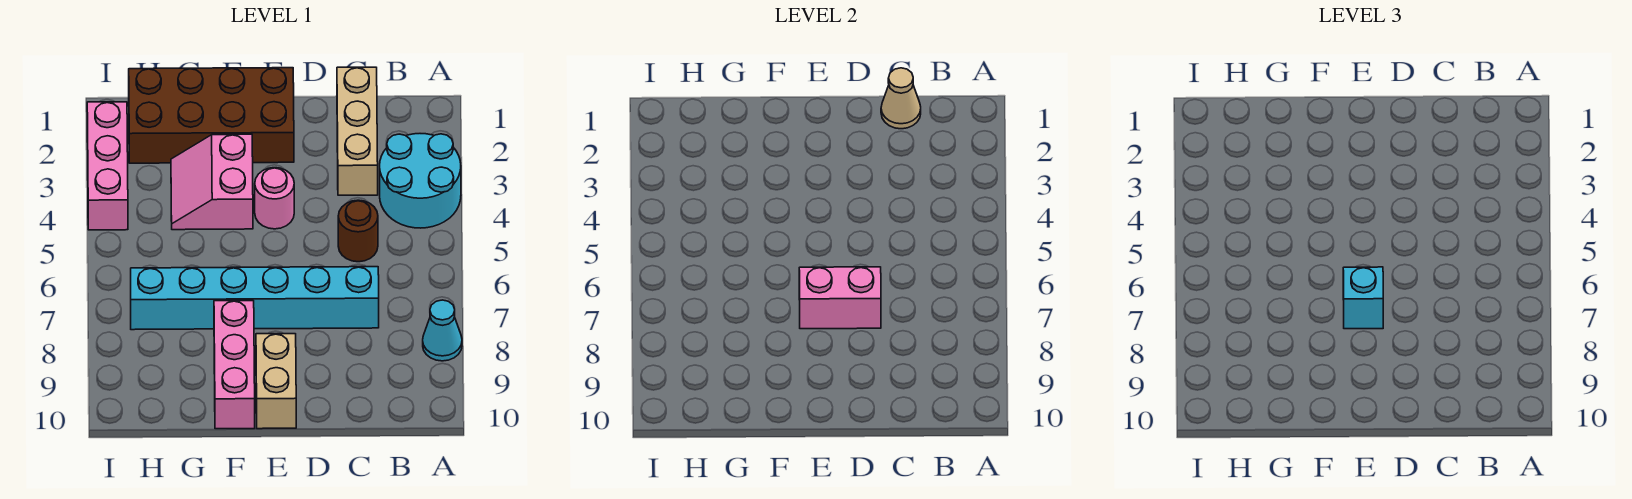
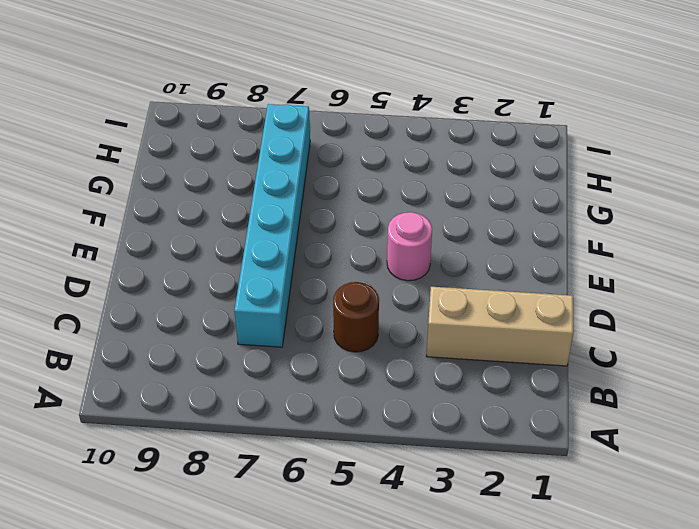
none -> cyan 2x2 round brick [380,134,461,228]
none -> cyan 1x1 cone [423,300,462,361]
none -> brown 2x4 brick [129,68,294,163]

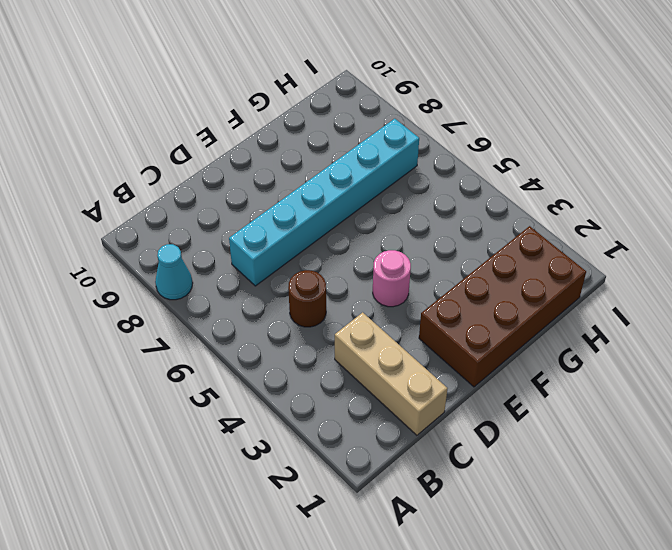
none -> cyan 2x2 round brick [380,134,461,228]
none -> tan 1x2 brick [256,334,296,429]
none -> pink 2x2 slope [171,134,253,230]

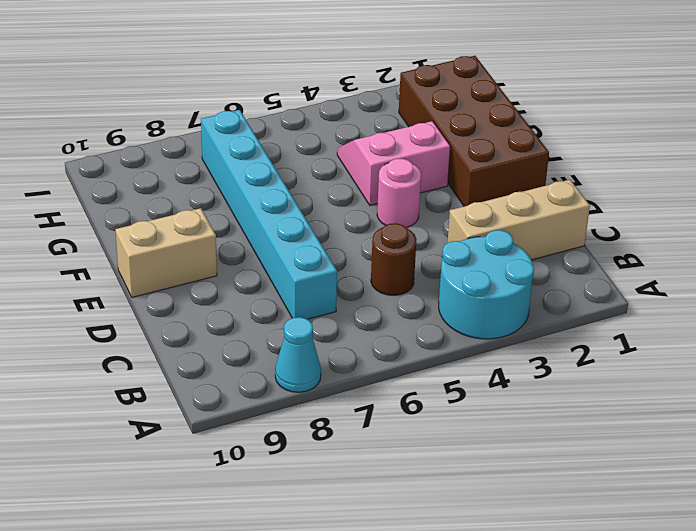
none -> pink 1x3 brick [214,301,255,429]
none -> pink 1x3 brick [87,102,128,230]
none -> tan 1x1 cone [881,68,921,129]

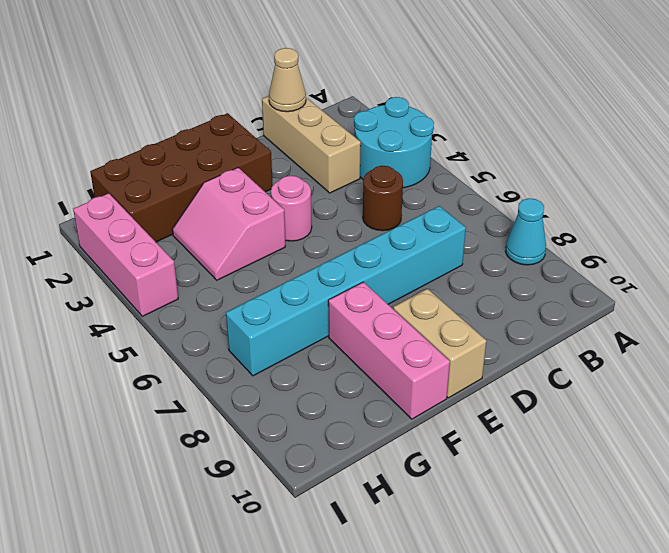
none -> pink 1x2 brick [799,267,881,329]
none -> cyan 1x1 brick [1343,267,1383,329]

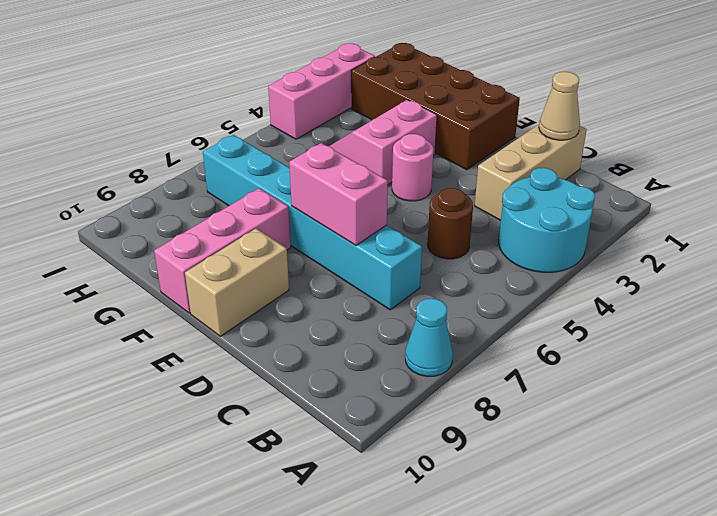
none -> cyan 1x1 brick [1343,267,1383,329]

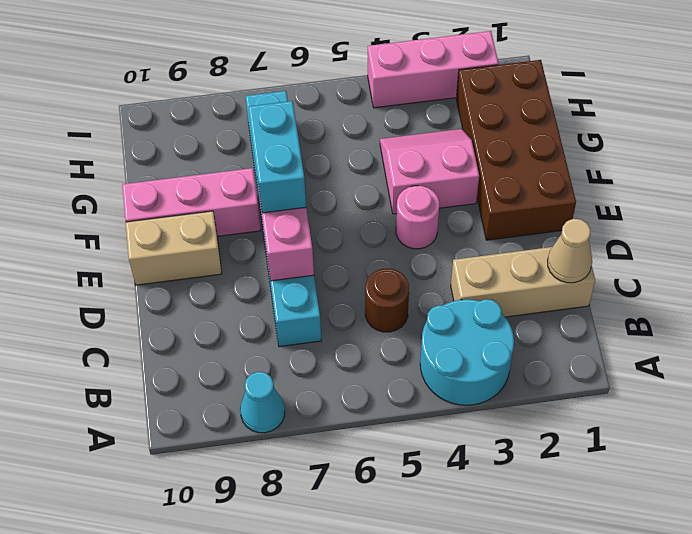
cyan 1x2 brick [249,101,306,213] -> cyan 1x1 brick [1343,267,1383,329]

